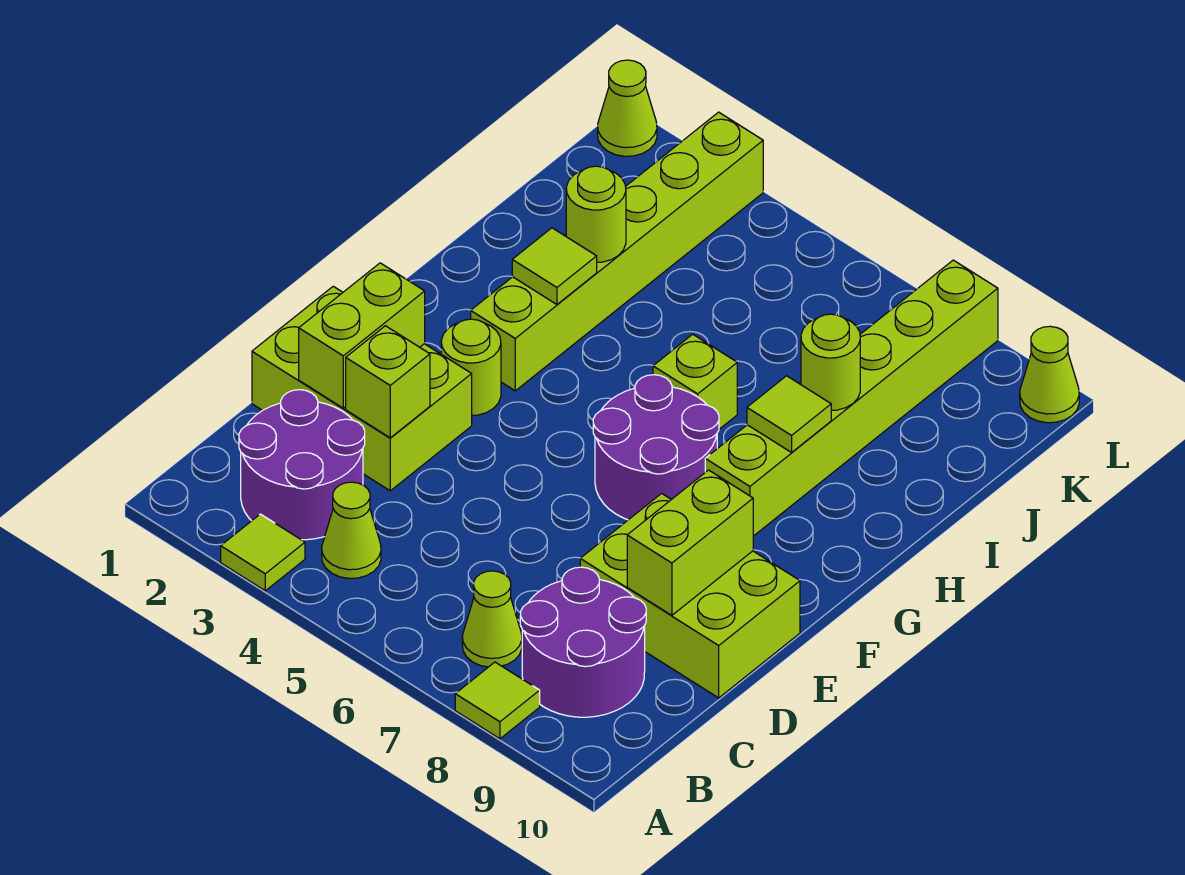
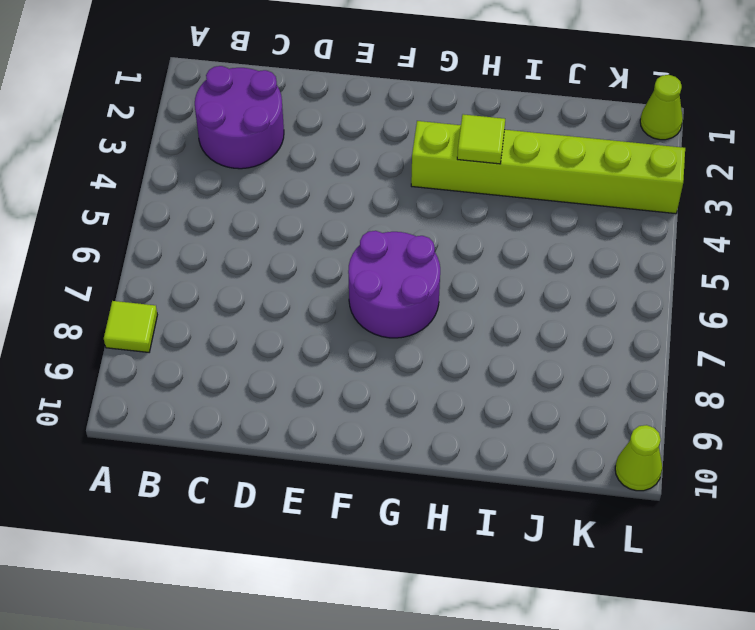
none -> lime 1x1 tile [221,514,305,591]
none -> lime 1x1 cone [322,482,381,578]
none -> lime 1x1 cone [462,571,522,667]

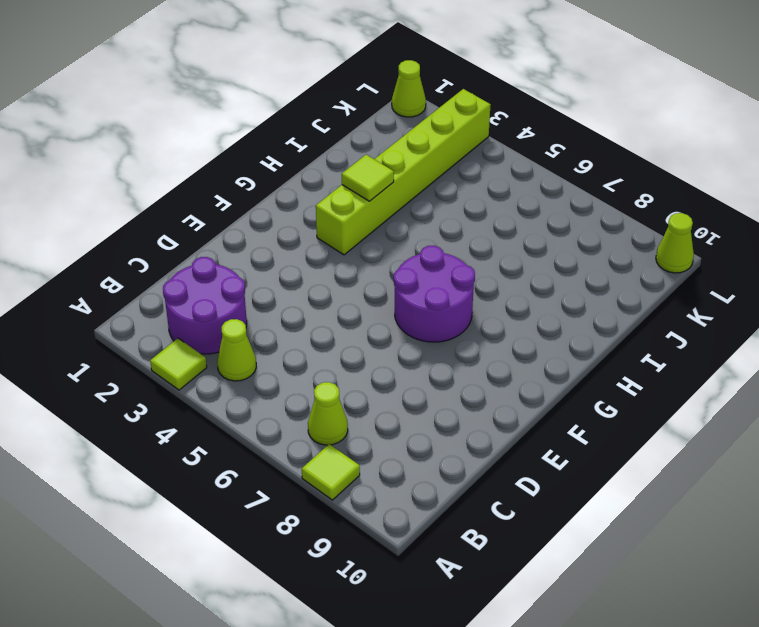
none -> purple 2x2 round brick [520,567,646,717]
none -> lime 2x3 brick [252,286,472,491]
none -> lime 2x3 brick [580,493,800,698]

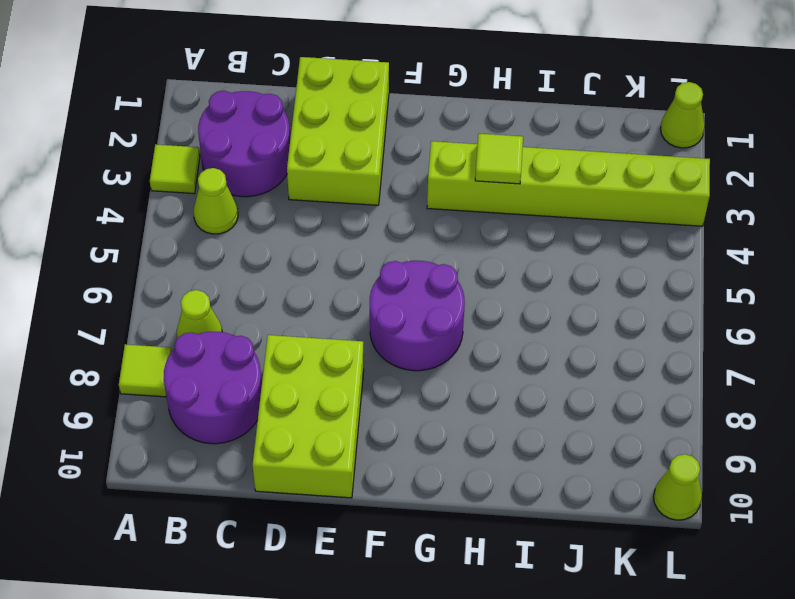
none -> lime 1x1 round brick [441,319,501,415]
none -> lime 1x6 brick [705,260,998,536]
none -> lime 1x1 brick [653,334,737,429]

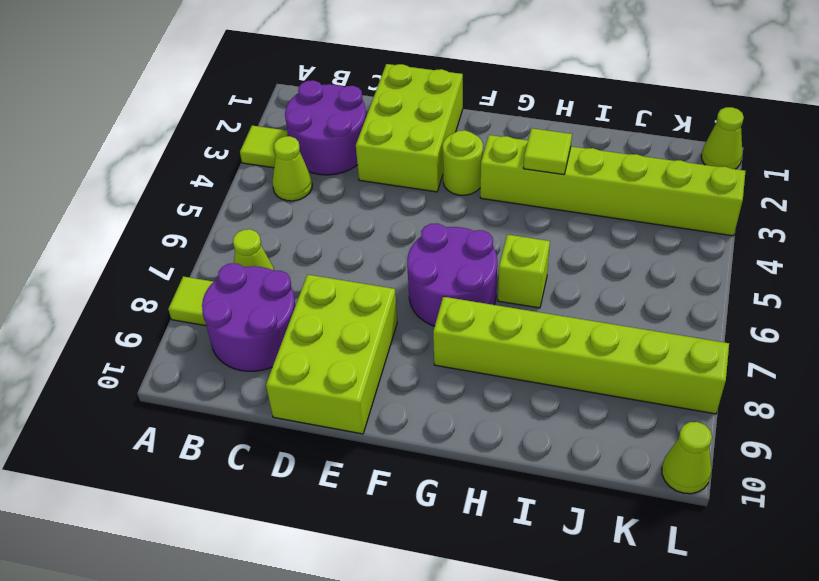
none -> lime 1x2 brick [299,263,425,408]
none -> lime 1x1 brick [346,326,430,438]
none -> lime 1x2 brick [627,470,753,615]

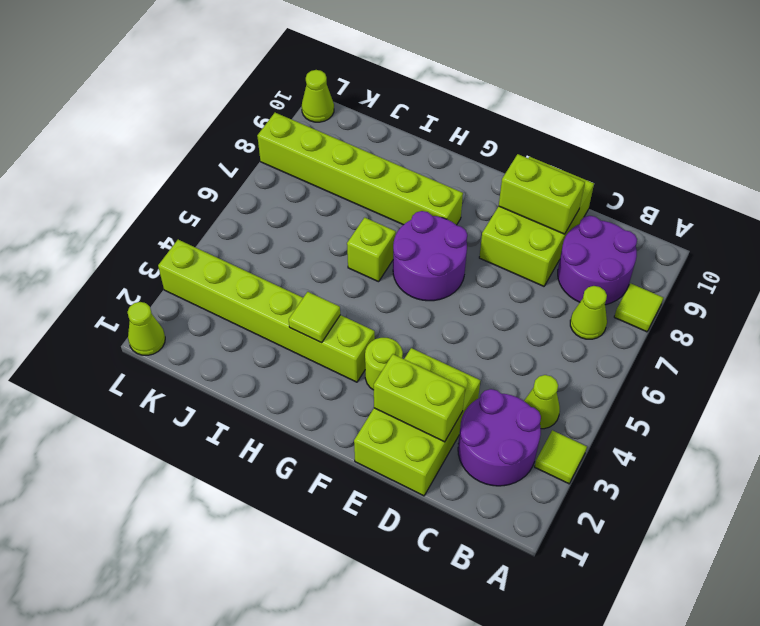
none -> lime 1x1 brick [346,326,430,438]
none -> lime 1x1 tile [747,376,831,452]
none -> lime 1x1 round brick [566,166,626,262]

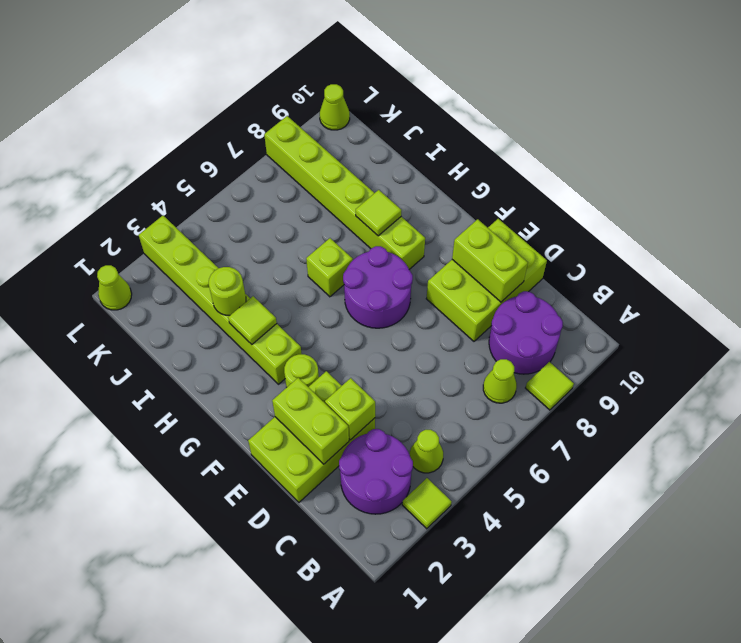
none -> lime 1x1 round brick [801,314,860,410]

